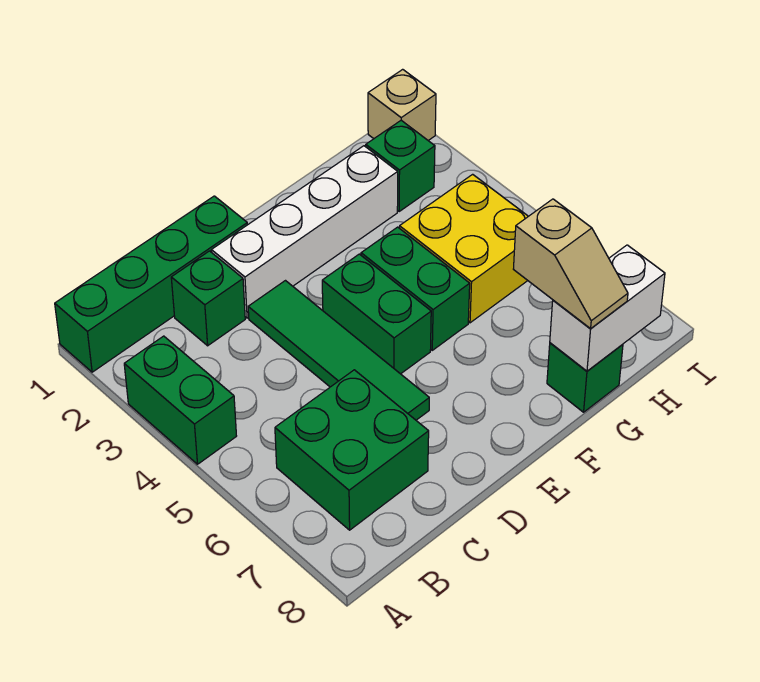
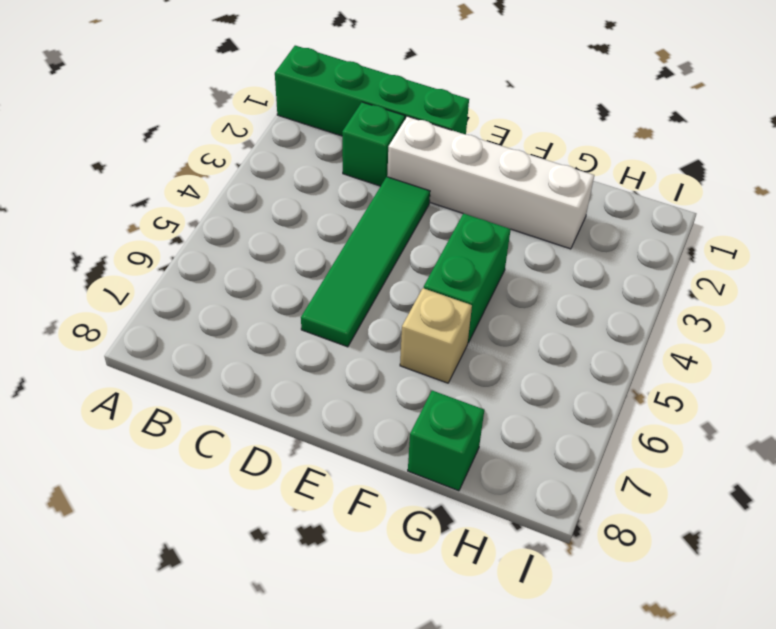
tan 1x1 brick [400,288,472,383] -> tan 1x1 brick moved to [368,69,436,140]
none -> green 1x2 brick [124,336,236,464]
none -> green 2x2 brick [275,370,429,530]
none -> green 1x2 brick [322,254,431,374]

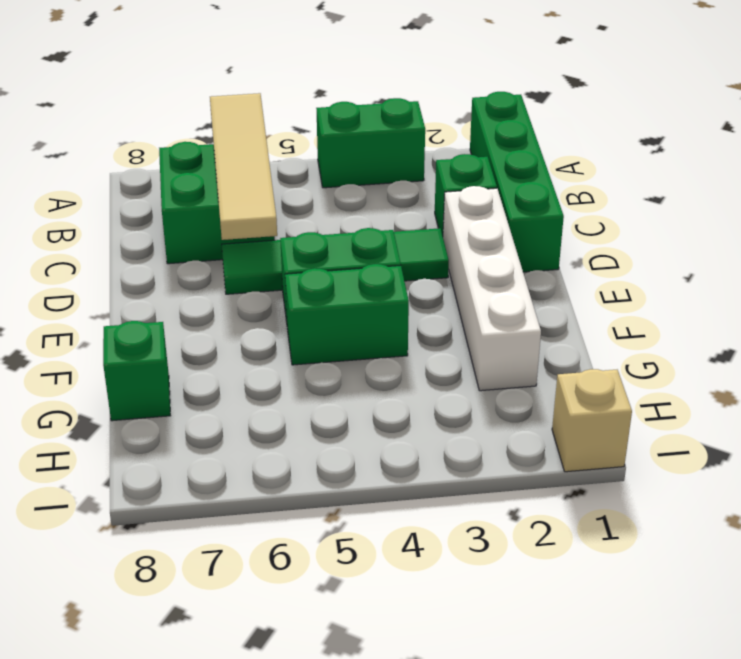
tan 1x4 tile [210,93,277,240] -> none
none -> yellow 2x2 brick [400,174,528,323]
none -> green 1x1 brick [366,120,435,211]
none -> white 1x2 brick [550,245,665,371]

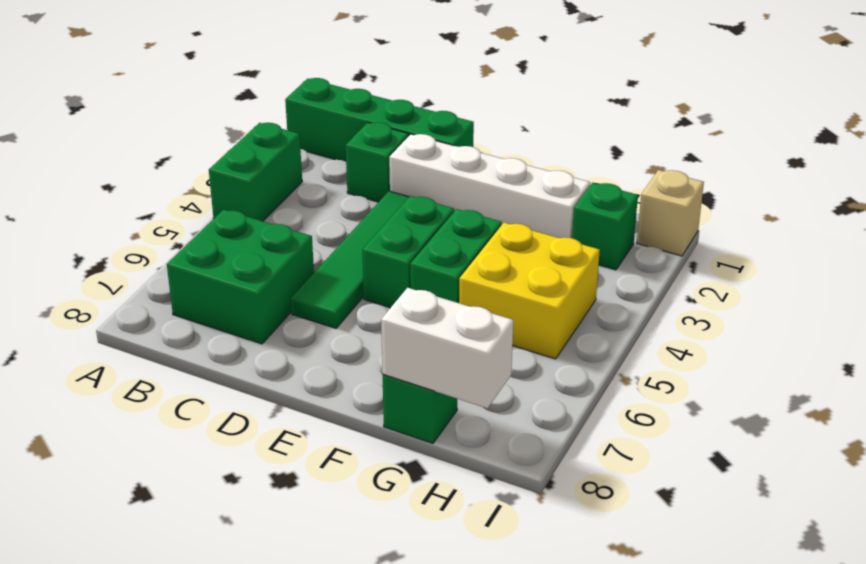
none -> tan 1x2 slope [514,199,628,329]

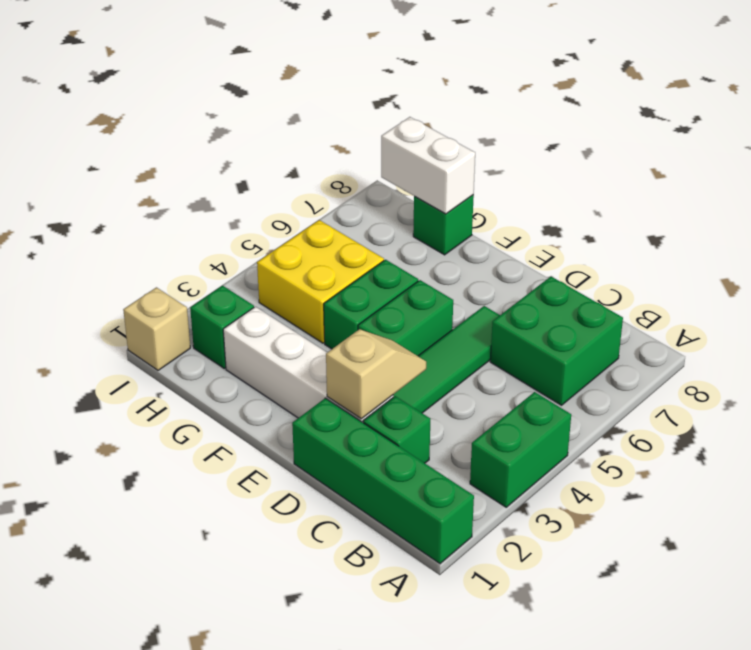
tan 1x2 slope [326,329,426,419] -> tan 1x2 slope moved to [514,199,628,329]

